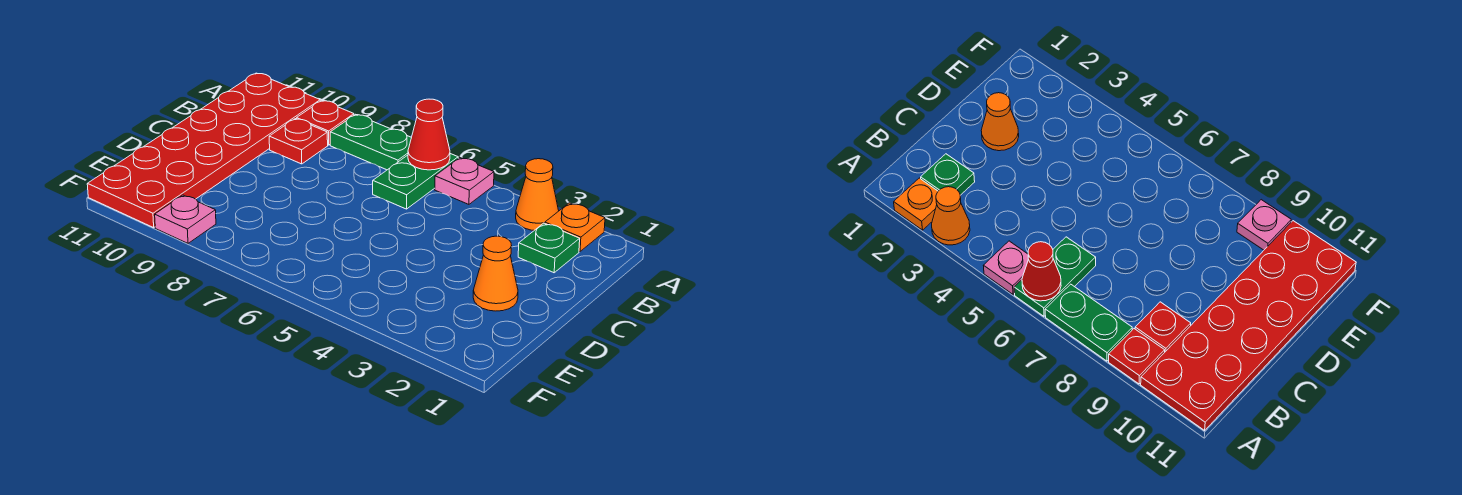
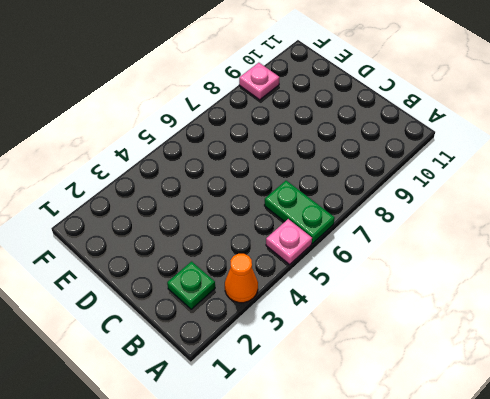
none -> orange 1x1 plate [545,203,605,252]
none -> green 1x2 plate [330,114,411,170]
none -> red 1x1 plate [297,101,354,145]

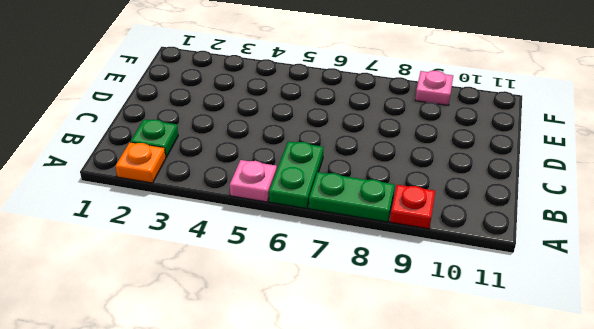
none -> orange 1x1 cone [516,159,559,230]
none -> red 2x6 plate [87,73,320,228]
none -> red 1x1 plate [269,119,328,164]

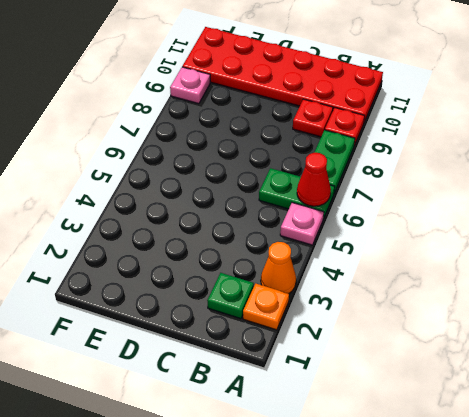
none -> orange 1x1 cone [473,236,518,311]

